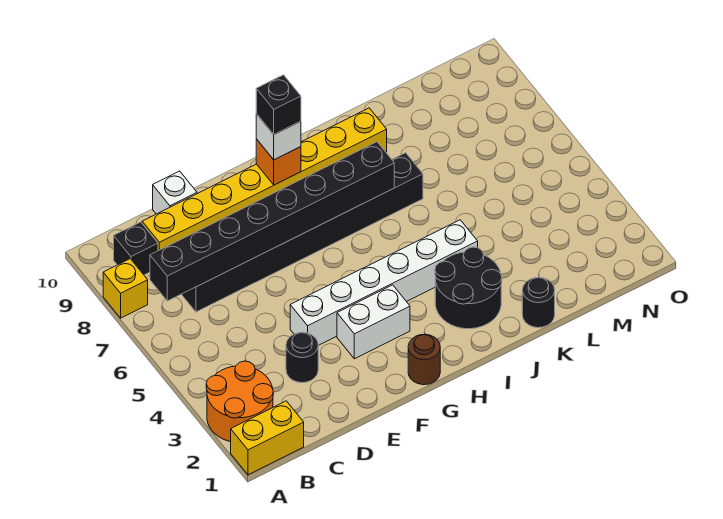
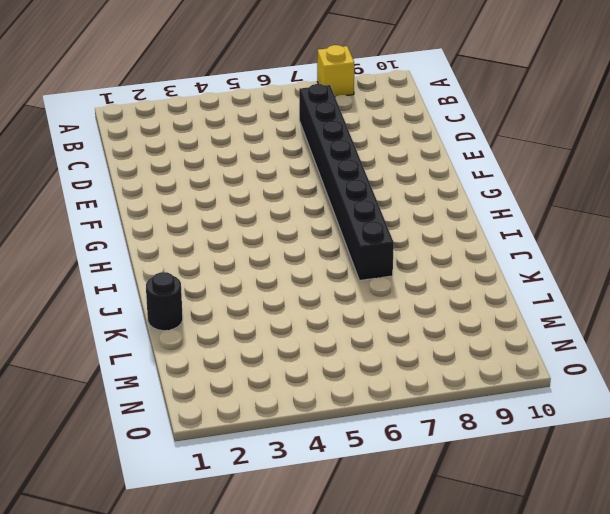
none -> yellow 1x2 brick [231,401,304,475]
none -> orange 2x2 round brick [206,361,273,442]
none -> black 1x1 brick [114,222,158,275]

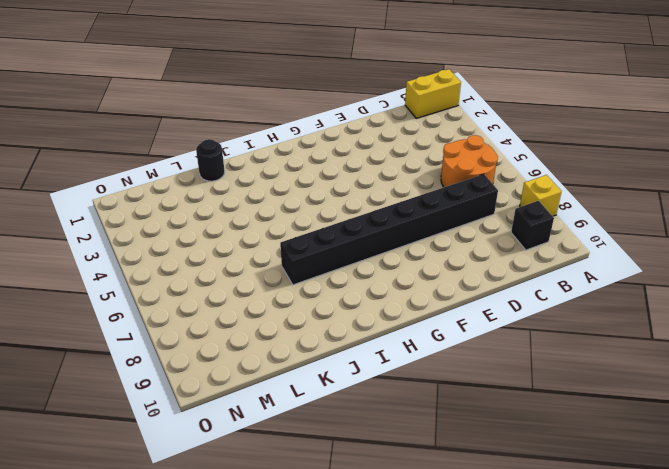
orange 2x2 round brick [441,135,498,187] -> orange 2x2 round brick moved to [206,361,273,442]
none -> yellow 1x8 brick [142,108,387,251]
none -> black 1x1 round brick [286,332,318,383]
none -> white 1x1 brick [153,171,197,214]

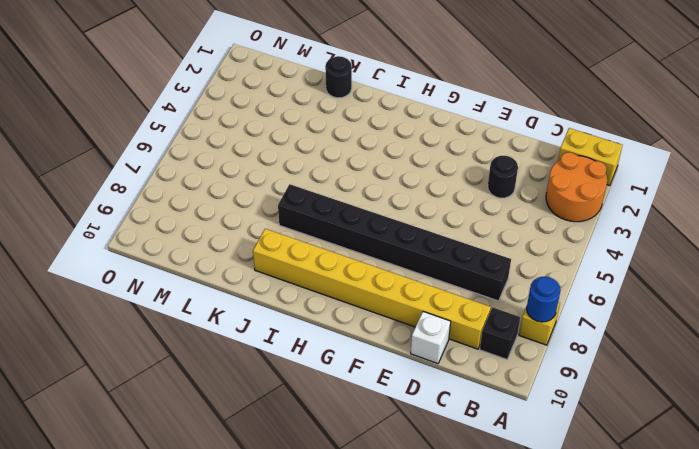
blue 1x1 round brick [527,276,561,322] -> none
none -> white 1x6 brick [290,220,478,345]
none -> white 1x2 brick [337,285,410,359]
none -> brown 1x1 round brick [408,334,440,385]

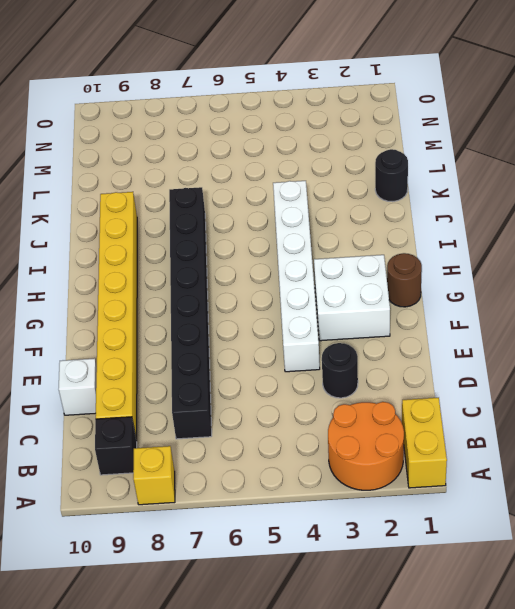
white 2x2 brick [314,255,390,341] -> white 1x2 brick [337,285,410,359]
none -> black 2x2 round brick [435,247,502,329]
none -> black 1x8 brick [150,142,394,301]
none -> orange 1x1 brick [256,139,301,185]

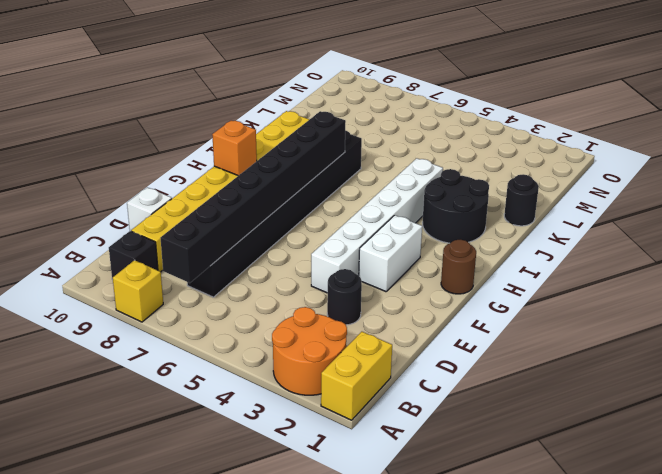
none -> white 1x1 brick [256,114,301,160]
none -> black 1x1 brick [256,75,301,134]

